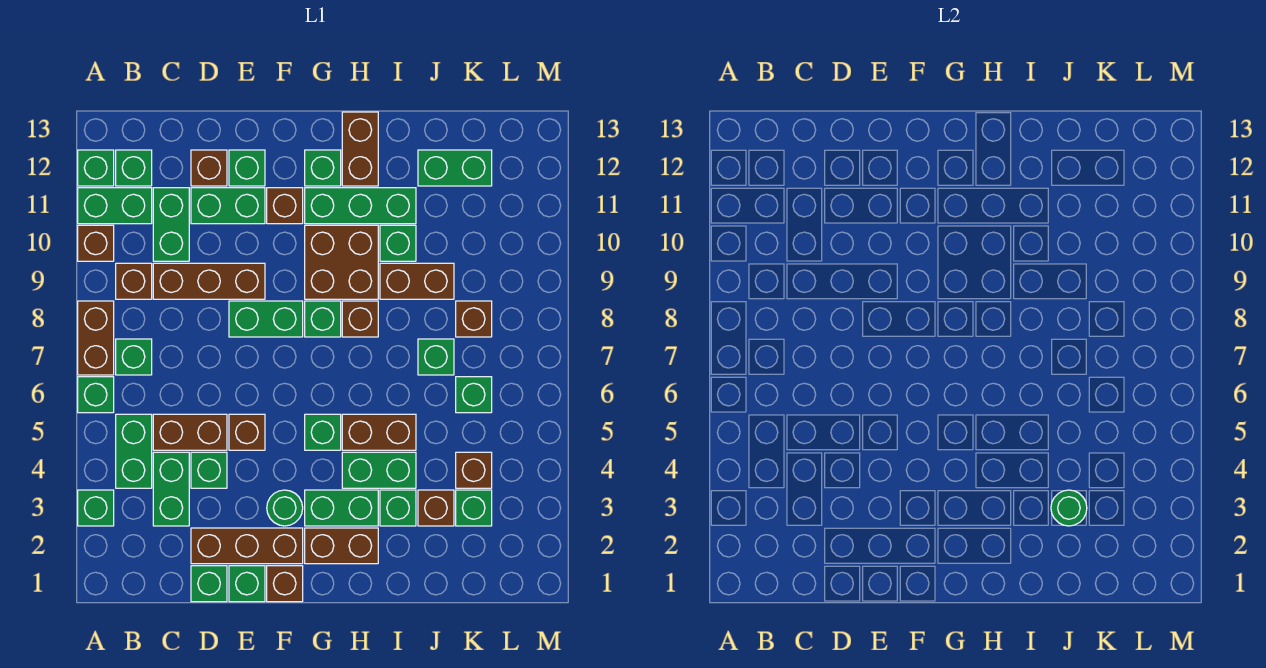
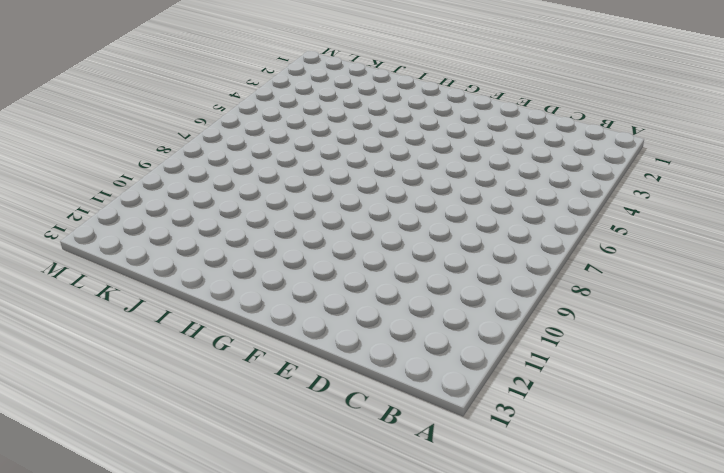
none -> green 1x1 brick [78,490,114,526]
none -> green 1x1 brick [78,377,114,413]
none -> brown 1x2 brick [78,301,114,375]
none -> brown 1x1 brick [78,225,114,261]

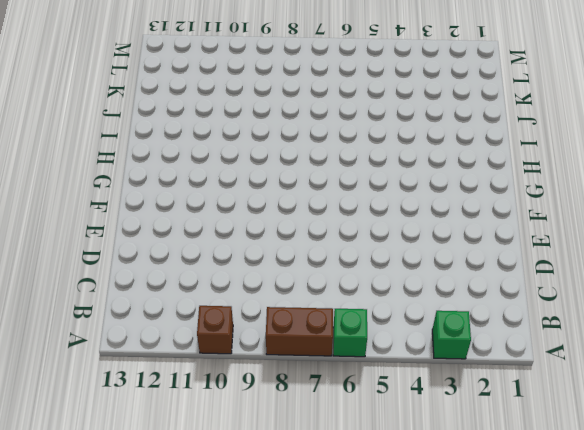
none -> green 1x2 brick [78,188,152,224]
none -> green 1x1 brick [78,150,114,186]
none -> green 1x2 brick [116,414,152,488]
none -> green 1x1 brick [116,339,152,375]

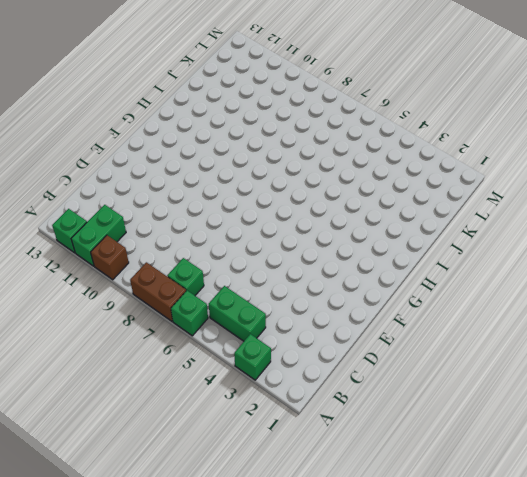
none -> brown 1x1 brick [116,263,152,299]
none -> green 1x1 brick [116,150,152,186]
none -> green 1x2 brick [153,452,189,526]
none -> brown 1x2 brick [153,414,227,450]

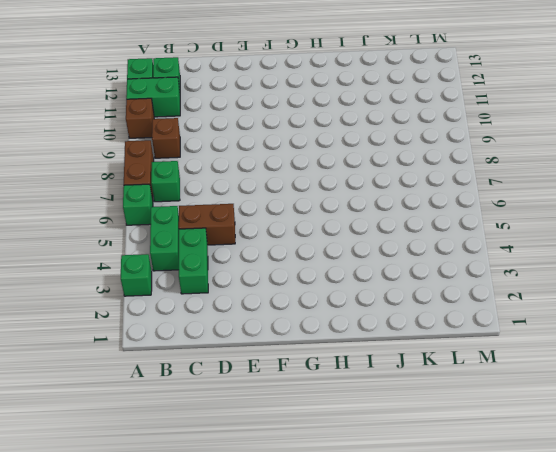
none -> brown 1x3 brick [153,263,265,299]
none -> green 1x2 brick [153,188,189,261]
none -> green 1x1 brick [191,566,227,602]
none -> brown 1x3 brick [191,528,303,564]

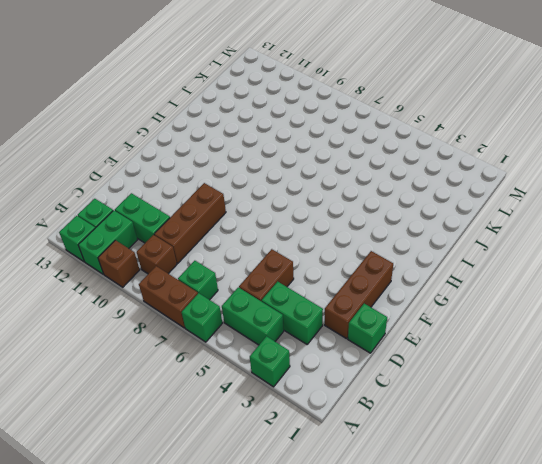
none -> green 1x1 brick [191,452,227,488]
none -> green 1x2 brick [191,188,265,224]
none -> brown 1x1 brick [191,150,227,186]
none -> green 1x1 brick [229,566,265,602]

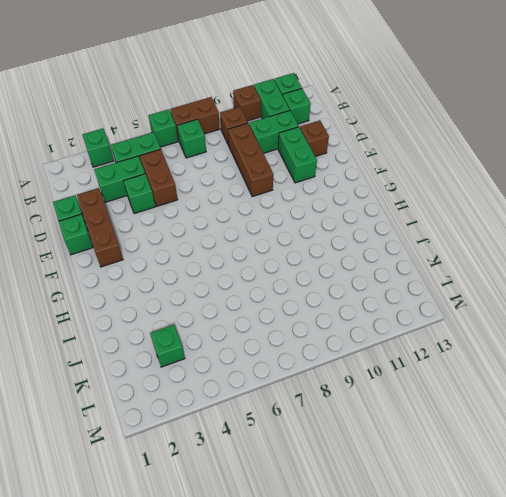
none -> brown 1x1 brick [229,414,265,450]
none -> green 1x2 brick [229,301,303,337]
none -> green 1x1 brick [229,150,265,186]
none -> brown 1x1 brick [267,566,303,602]

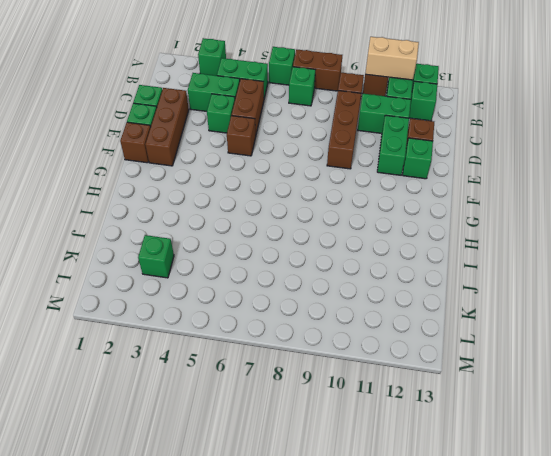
tan 1x2 brick [365,37,419,80] -> none
none -> green 1x2 brick [229,301,303,337]
none -> green 1x1 round brick [267,490,303,526]
none -> brown 1x1 brick [267,188,303,224]
none -> brown 1x2 brick [305,528,378,564]

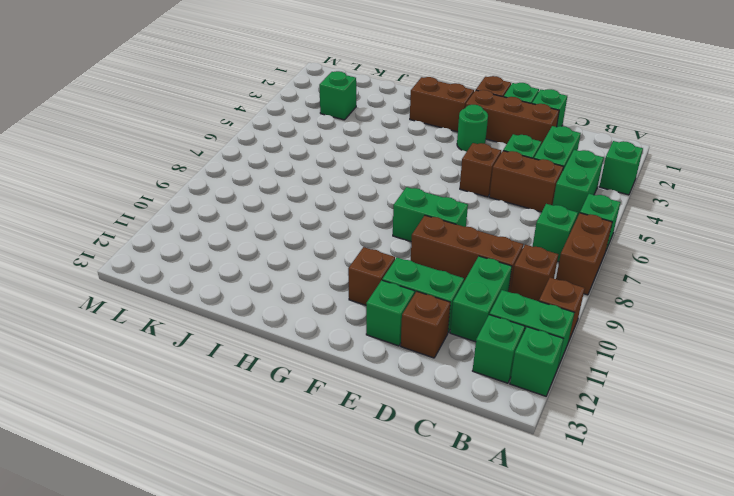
none -> green 1x2 brick [305,490,378,526]
none -> green 1x1 brick [305,414,341,450]
none -> green 1x1 brick [305,301,341,337]
none -> brown 2x2 brick [305,225,378,299]

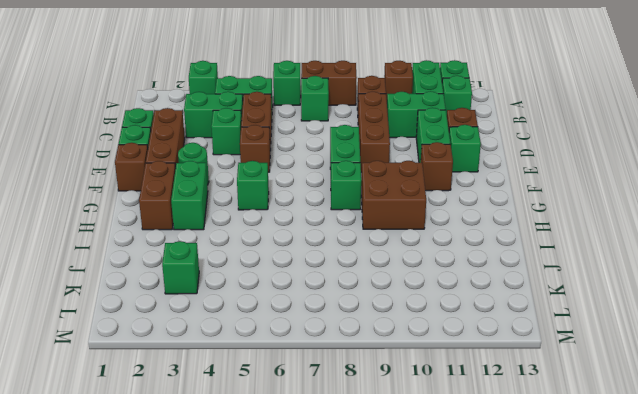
none -> green 1x3 brick [305,188,416,224]
none -> green 1x1 brick [305,150,341,186]
none -> green 1x2 brick [342,452,416,488]
none -> brown 1x2 brick [342,414,416,450]

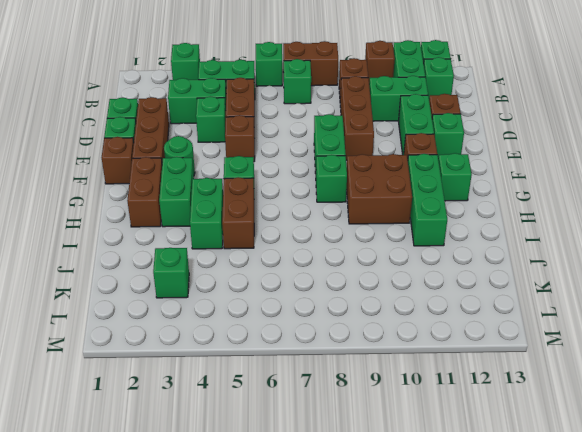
none -> brown 1x1 brick [342,301,378,337]
none -> brown 1x2 brick [342,112,378,186]
none -> green 1x1 brick [380,490,416,526]
none -> brown 1x2 brick [380,263,454,299]

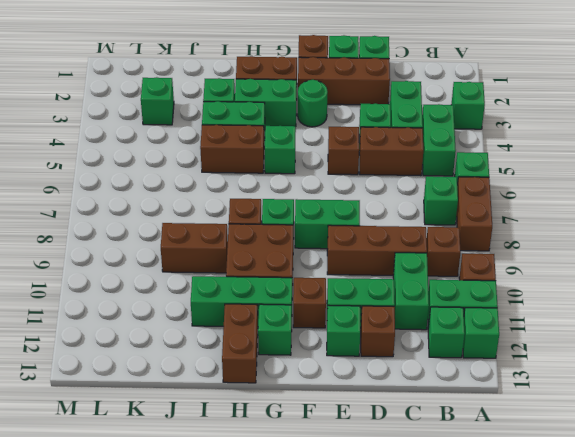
none -> green 1x1 brick [380,225,416,261]
none -> brown 1x1 brick [418,490,454,526]
none -> green 1x1 brick [418,339,454,375]
none -> green 1x2 brick [418,150,492,186]

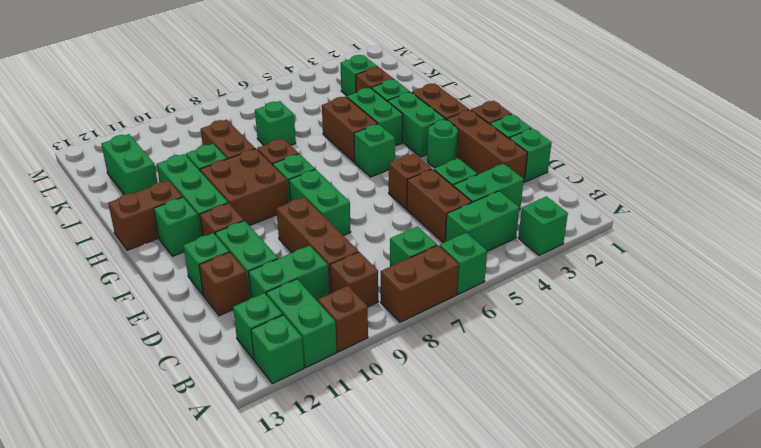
none -> brown 1x1 brick [456,452,492,488]
none -> green 1x1 brick [456,377,492,413]
none -> brown 1x1 brick [456,301,492,337]
none -> green 1x1 round brick [1051,490,1087,526]

